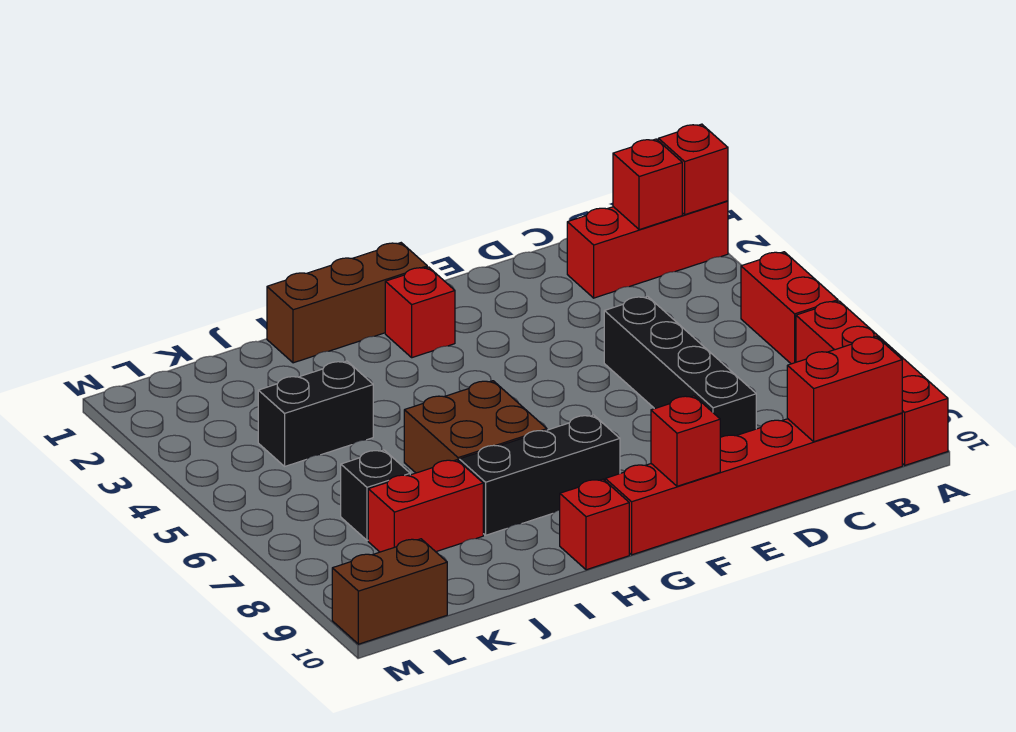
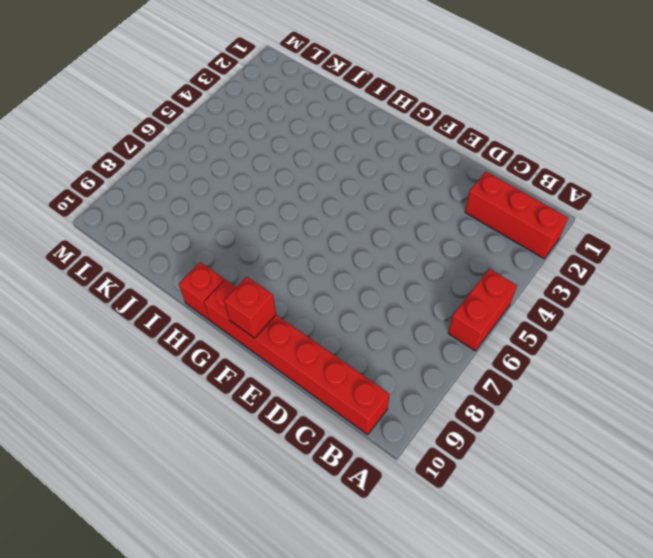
none -> red 1x4 brick [796,301,948,465]
none -> black 1x4 brick [604,296,756,437]
none -> brown 1x3 brick [267,243,427,363]

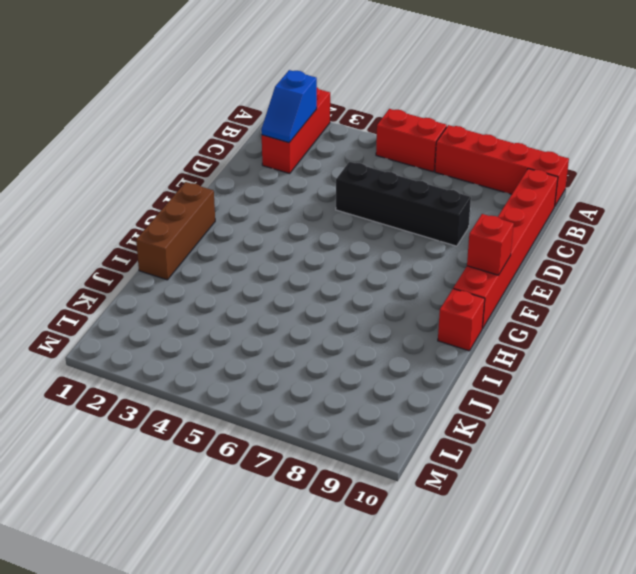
blue 1x2 slope [261,70,317,143] -> red 1x1 brick [613,139,682,230]
none -> red 1x1 brick [385,267,455,358]
none -> black 1x3 brick [459,415,620,535]
none -> brown 2x2 brick [404,381,547,473]

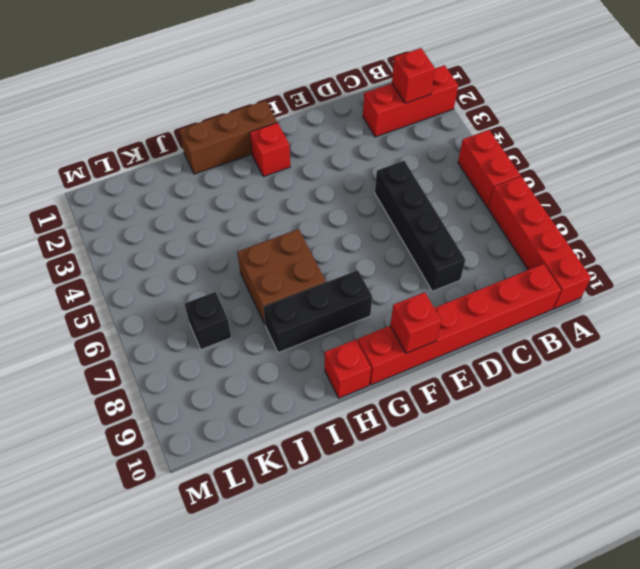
none -> black 1x2 brick [258,361,373,466]
none -> red 1x2 brick [368,460,483,552]
none -> brown 1x2 brick [332,539,447,644]

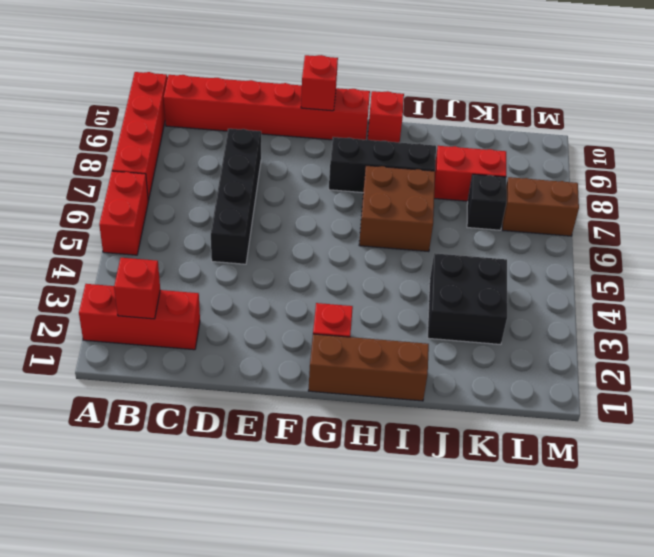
black 2x2 brick [428,253,507,345] -> black 1x2 brick [258,361,373,466]
brown 1x2 brick [502,177,579,236] -> brown 1x2 brick moved to [332,539,447,644]
none -> red 1x1 brick [658,124,728,215]
none -> red 1x2 brick [787,336,902,442]

